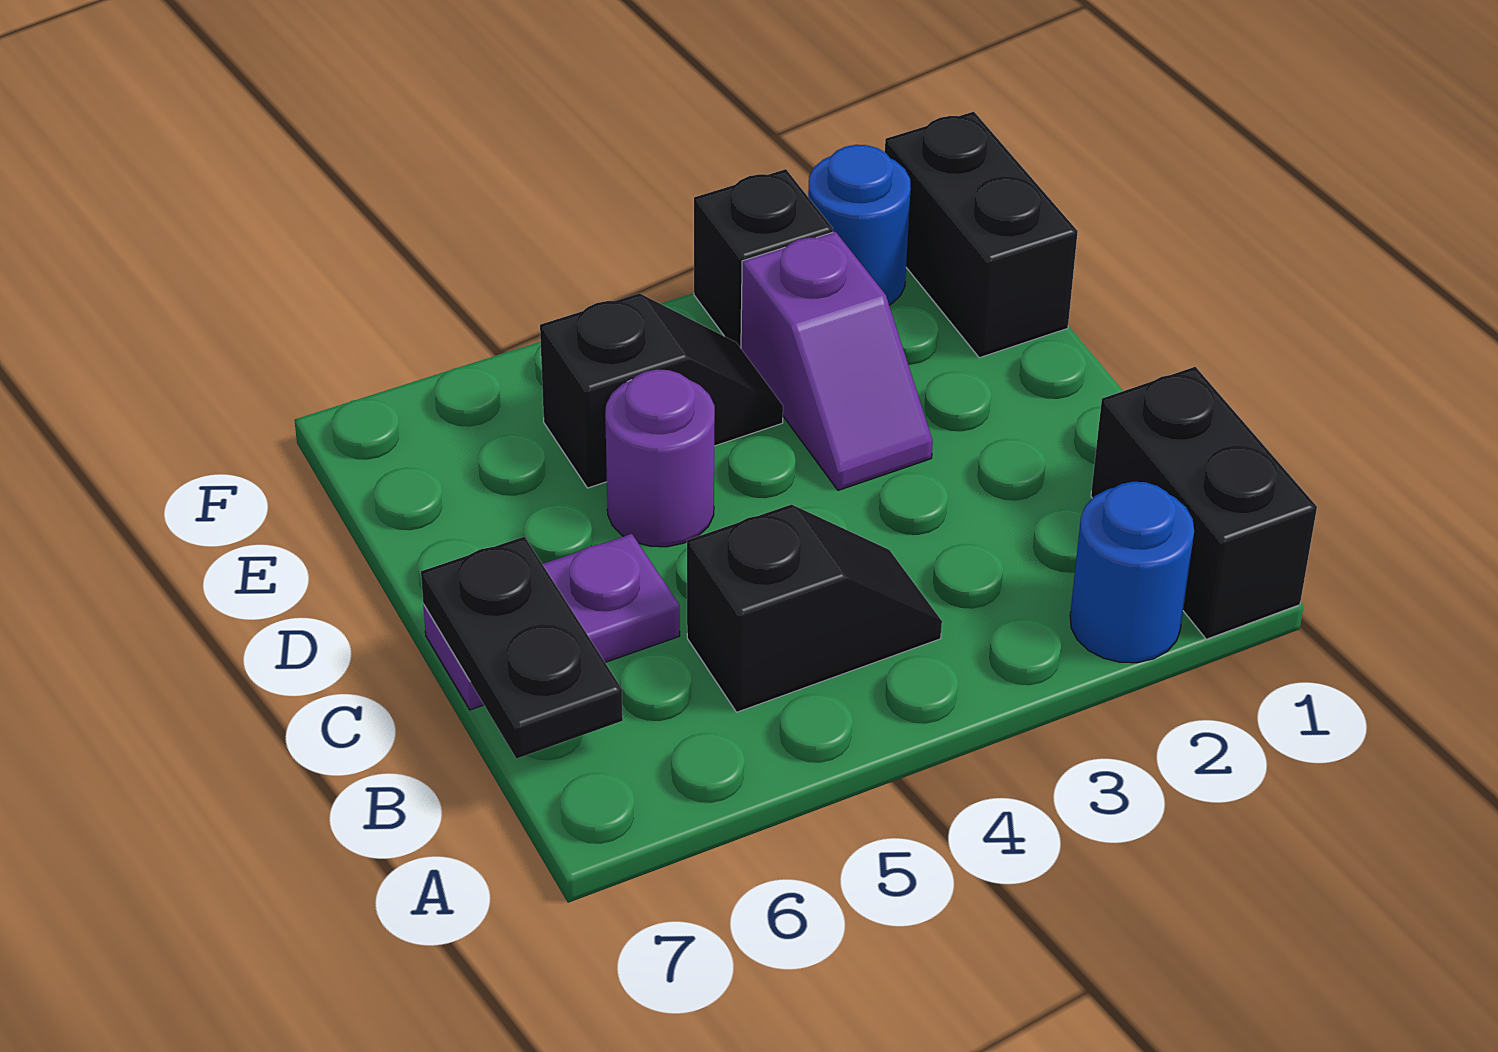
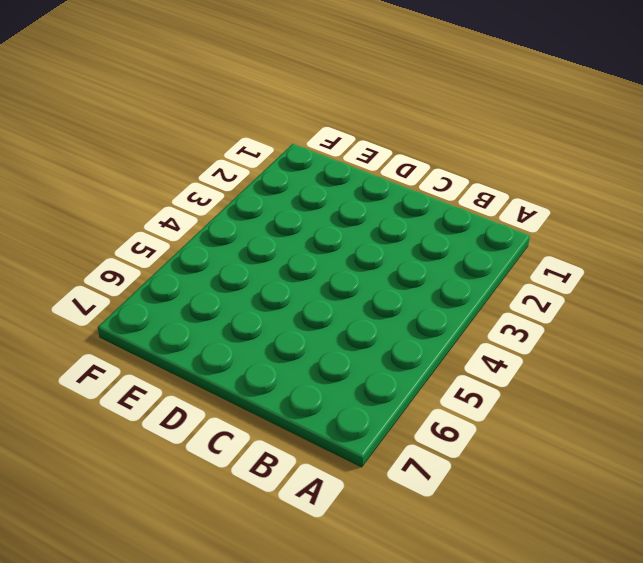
none -> black 1x2 brick [1091,367,1317,639]
none -> blue 1x1 round brick [1070,482,1194,663]

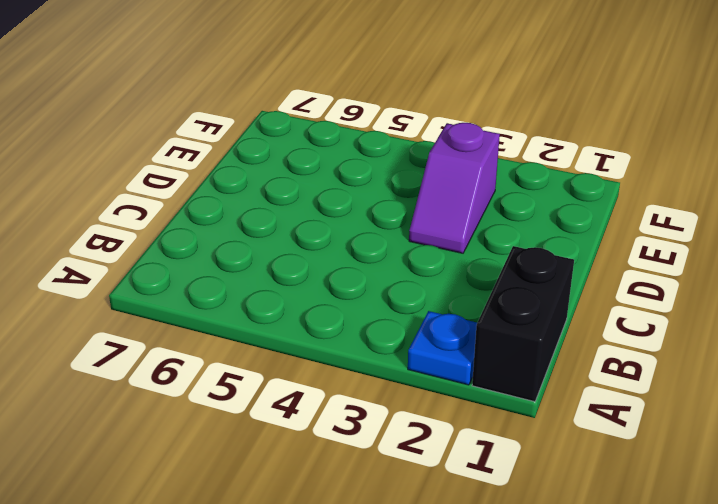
blue 1x1 plate [408,311,477,385] -> blue 1x1 round brick [1070,482,1194,663]
none -> black 1x2 slope [687,504,942,712]
none -> purple 1x2 plate [423,534,680,710]

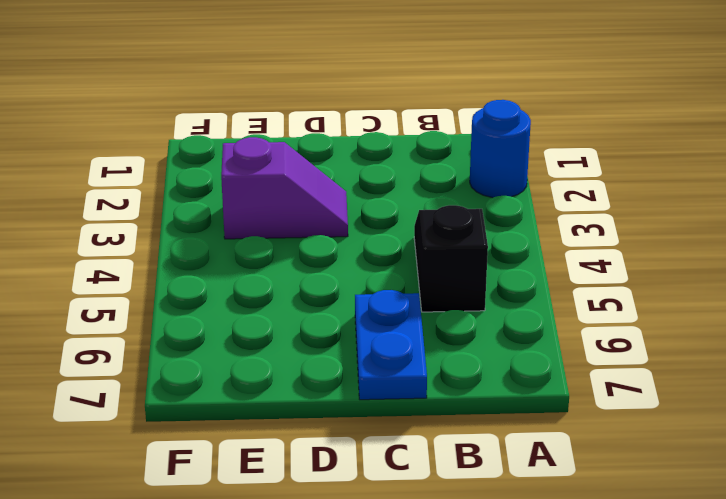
blue 1x2 plate [355,290,427,400] -> purple 1x2 plate [423,534,680,710]
none -> black 1x2 brick [1091,367,1317,639]
none -> purple 1x1 round brick [605,369,715,547]

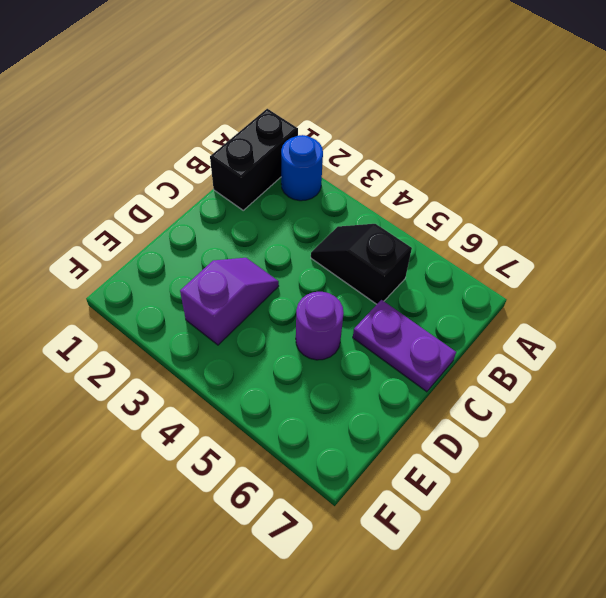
none -> black 1x2 brick [885,112,1078,358]
none -> black 1x2 slope [540,293,783,488]

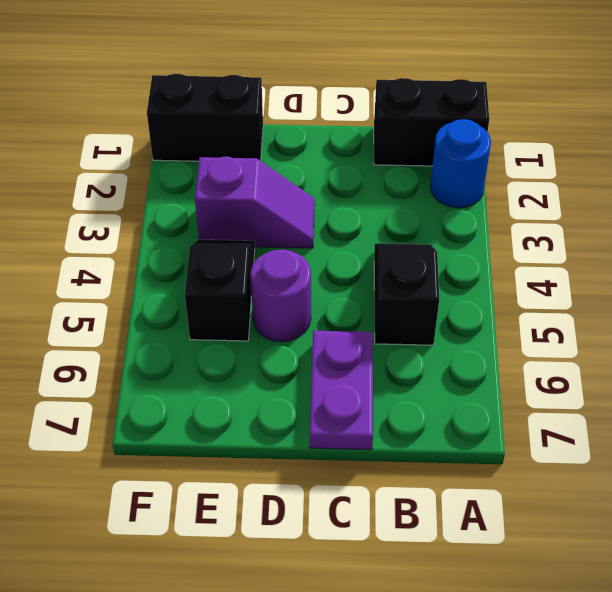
none -> blue 1x1 round brick [808,145,911,305]
none -> black 1x1 brick [694,169,833,348]

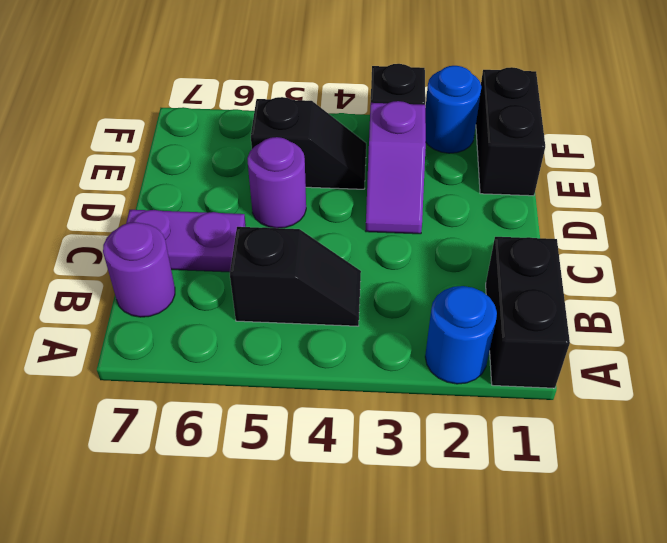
purple 1x1 round brick [103,222,175,317] -> none
none -> black 1x2 plate [421,537,623,759]

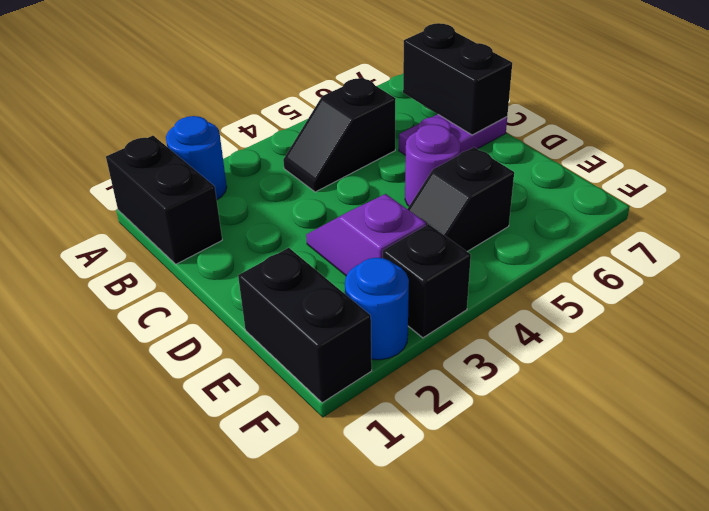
black 1x2 brick [403,23,512,135] -> black 1x2 plate [421,537,623,759]

